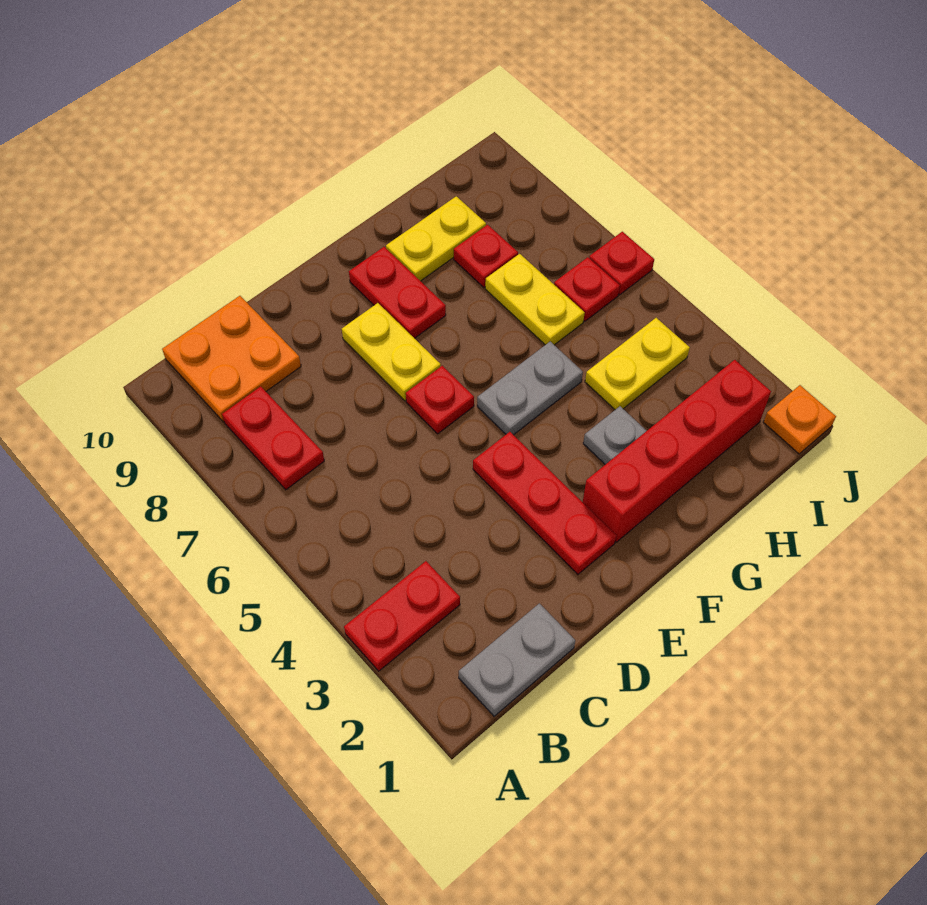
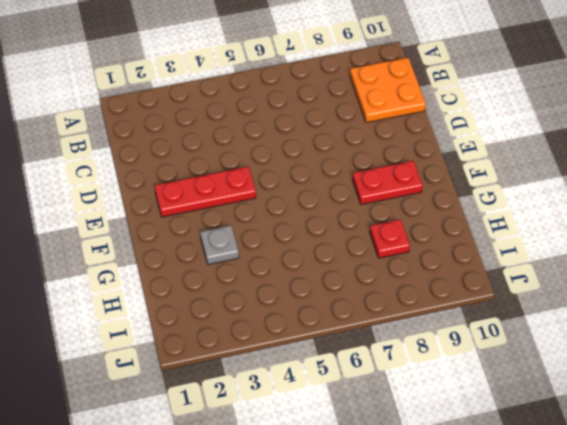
none -> red 1x2 plate [344,561,460,671]
none -> grey 1x2 plate [459,603,575,716]
none -> red 1x2 plate [222,386,324,490]

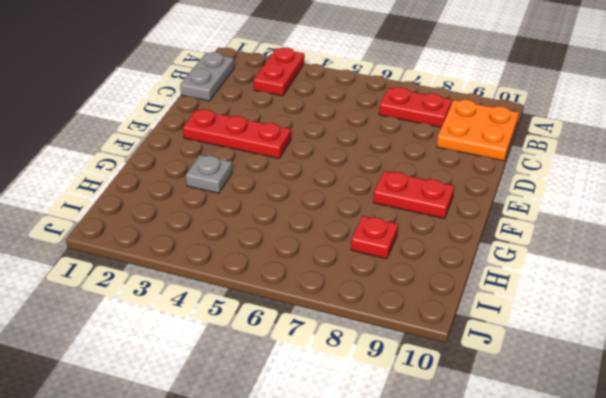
none -> red 1x1 plate [406,366,474,434]
none -> yellow 1x2 plate [342,303,441,401]
none -> red 1x4 brick [583,360,771,542]

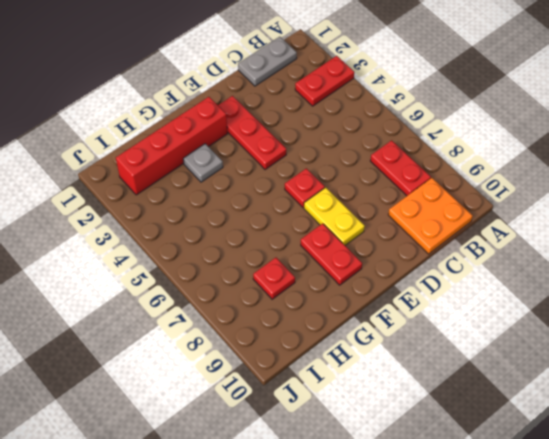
none -> grey 1x2 plate [477,342,583,435]
none -> yellow 1x2 plate [386,196,486,281]
none -> yellow 1x2 plate [585,318,690,410]

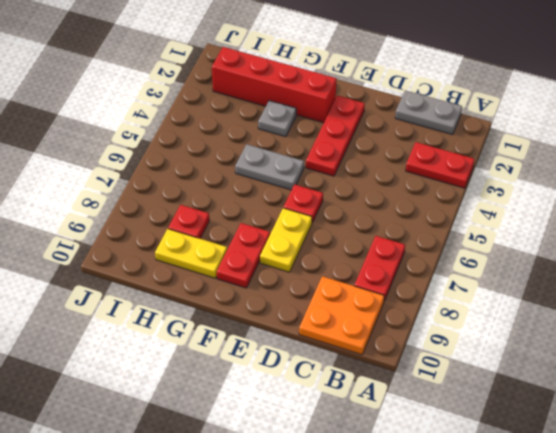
none -> yellow 1x2 plate [585,318,690,410]
none -> yellow 1x2 plate [485,254,585,345]
none -> red 1x1 plate [554,257,620,321]

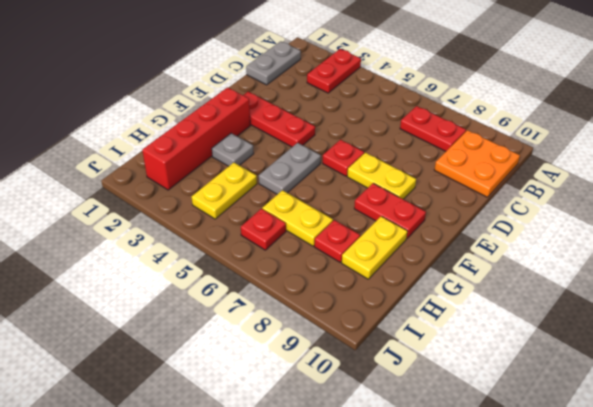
none -> orange 1x1 plate [763,385,836,454]
none -> red 1x1 plate [589,232,654,295]

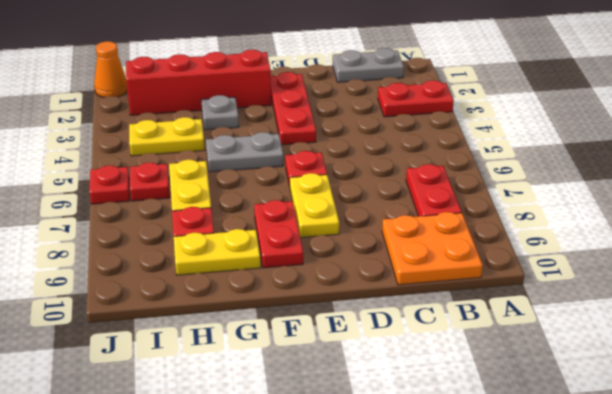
orange 1x1 cone [94,41,127,98] -> orange 1x1 plate [763,385,836,454]

